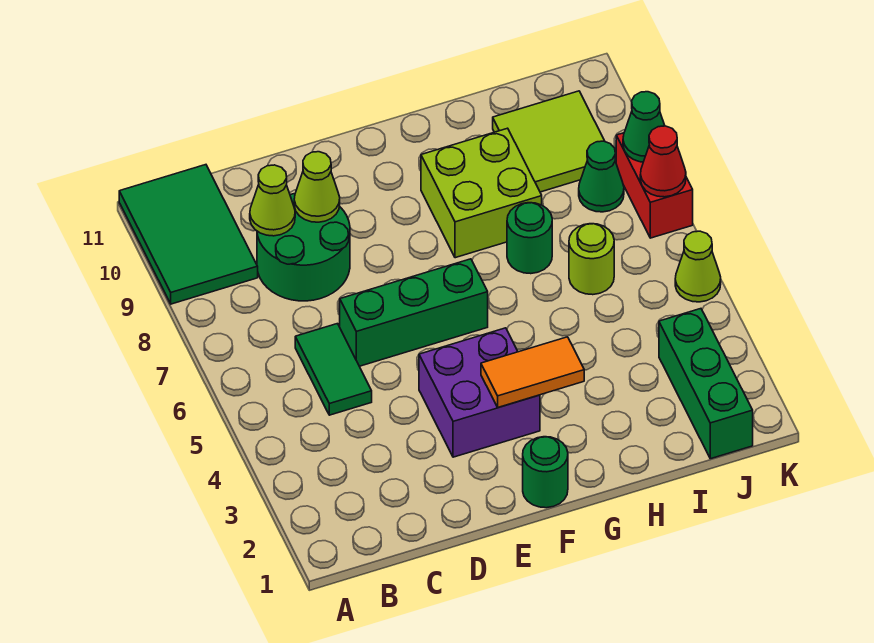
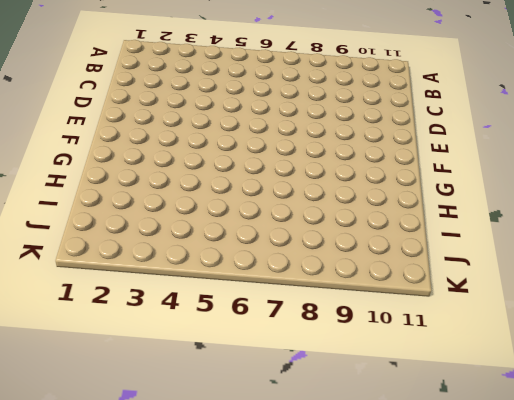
none -> green 2x3 tile [119,165,258,304]
none -> green 1x2 tile [295,324,372,415]
none -> green 2x2 round brick [257,194,350,301]

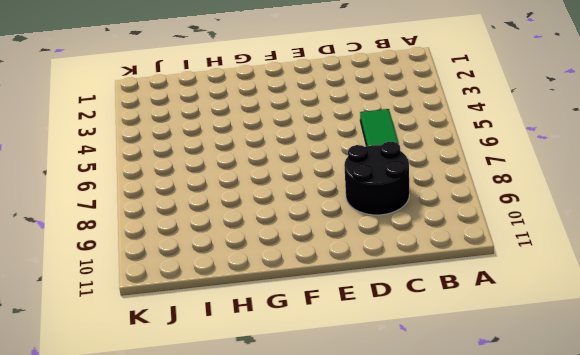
black 2x2 round brick [344,142,409,215] -> green 2x2 round brick [257,194,350,301]
none -> green 2x3 tile [119,165,258,304]
none -> green 1x3 brick [340,259,488,366]
none -> purple 2x2 brick [419,328,540,457]

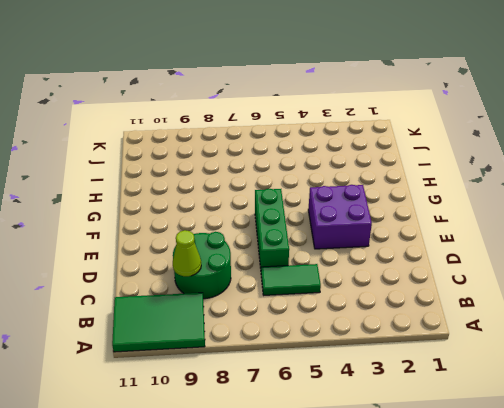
none -> green 1x1 round brick [523,437,568,508]
none -> lime 2x2 brick [421,128,542,258]
none -> green 1x1 round brick [507,203,552,274]

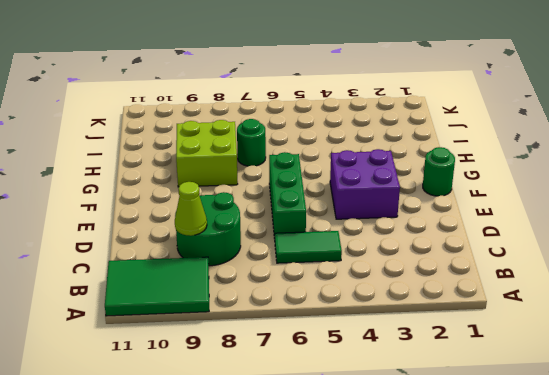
none -> lime 1x1 round brick [569,224,614,295]
none -> lime 2x2 tile [493,91,605,192]
none -> green 1x3 brick [659,309,753,459]

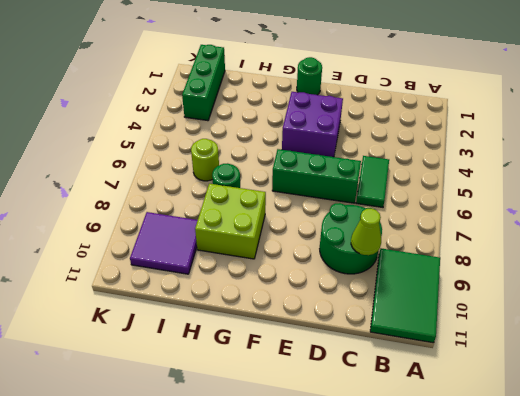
purple 2x2 tile [130,212,198,274] -> lime 2x2 tile [493,91,605,192]
none -> green 1x1 cone [579,141,624,212]
none -> lime 1x1 cone [675,231,721,302]
none -> red 1x2 brick [616,133,693,238]

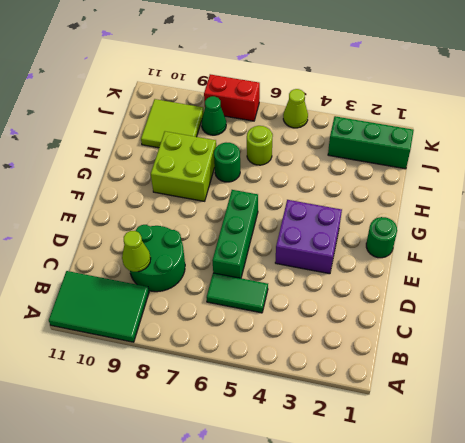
none -> lime 1x1 cone [294,152,340,222]
none -> orange 1x2 tile [481,337,584,408]
none -> red 1x1 cone [640,126,686,197]

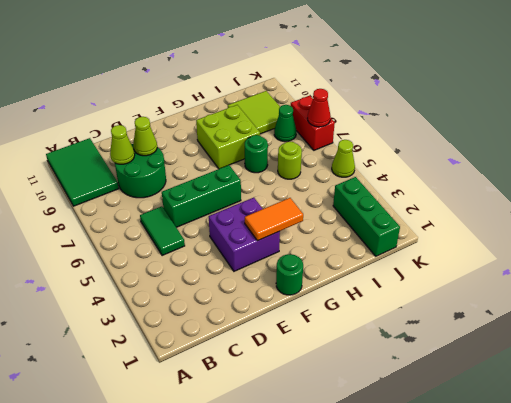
none -> green 1x1 cone [623,92,665,162]

